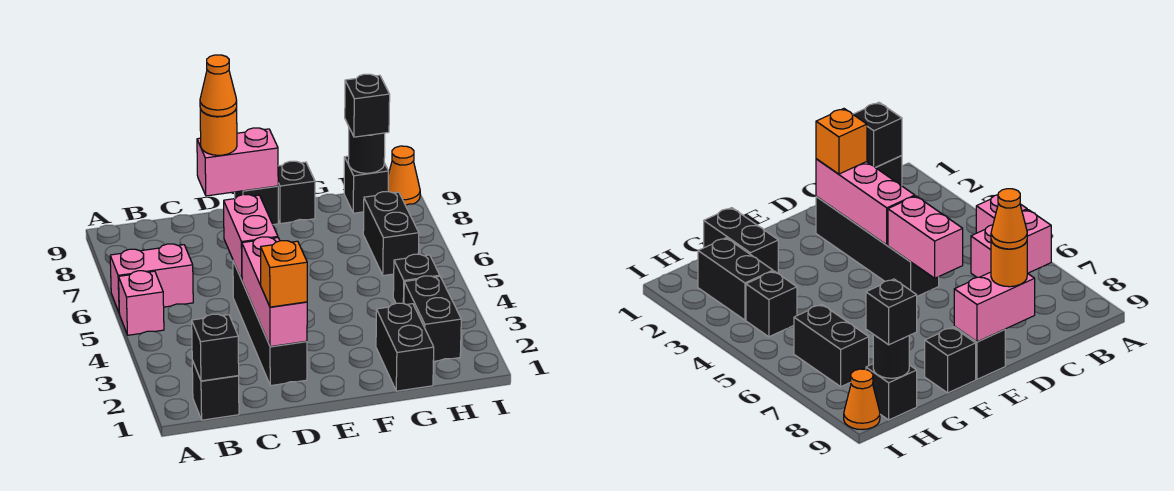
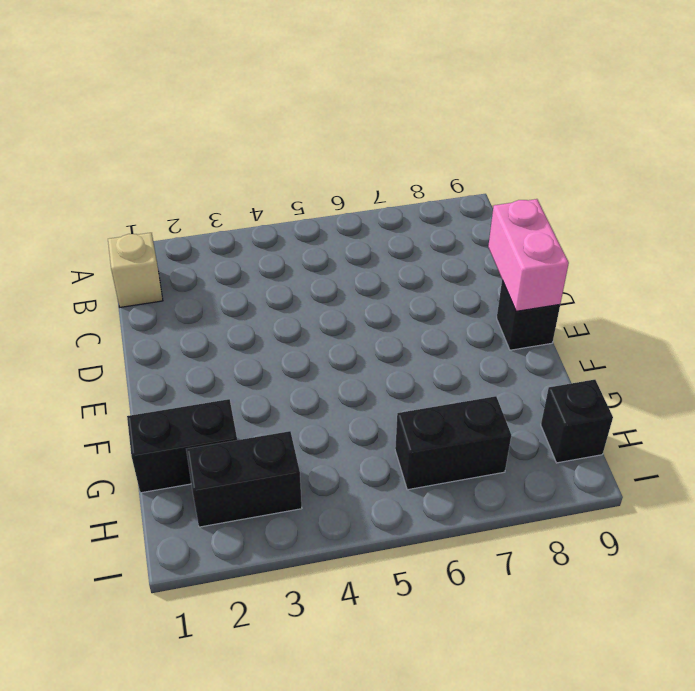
tan 1x1 brick [108,233,163,307] -> black 1x1 brick [192,360,239,420]
none -> pink 1x1 brick [119,271,164,335]
none -> pink 1x2 brick [110,244,193,314]
none -> black 1x4 brick [233,261,307,386]

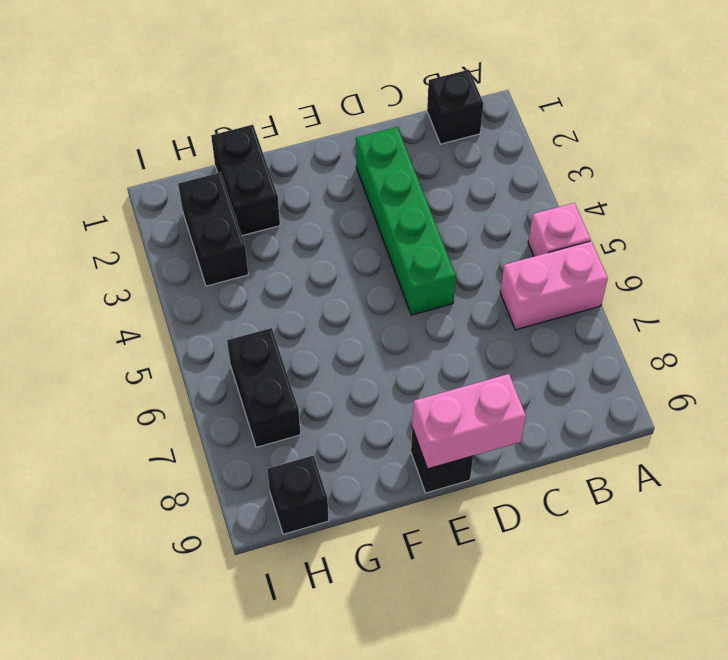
green 1x4 brick [356,127,456,315] -> black 1x4 brick [233,261,307,386]
none -> black 1x1 brick [278,161,315,224]
none -> black 1x1 brick [393,254,440,304]
none -> orange 1x1 cone [388,146,420,205]

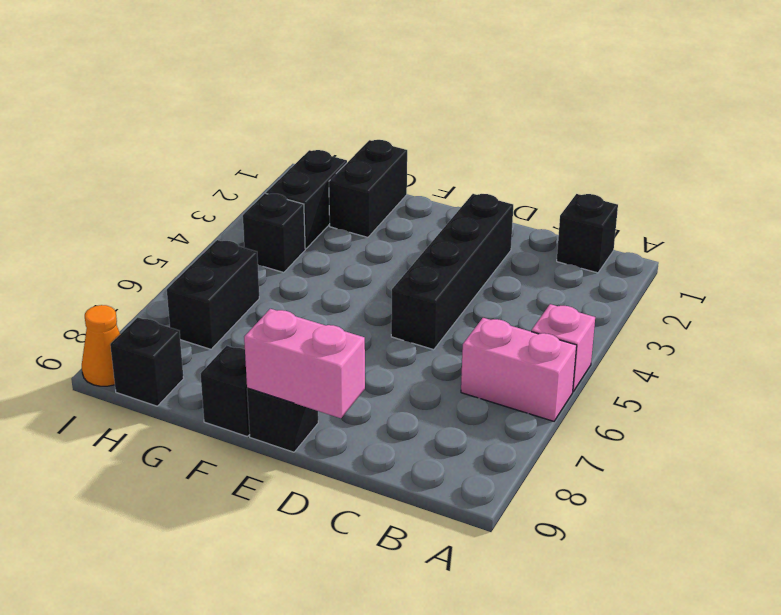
none -> black 1x1 brick [192,314,239,381]
none -> pink 1x3 brick [242,237,307,347]
none -> pink 1x2 brick [224,194,278,280]

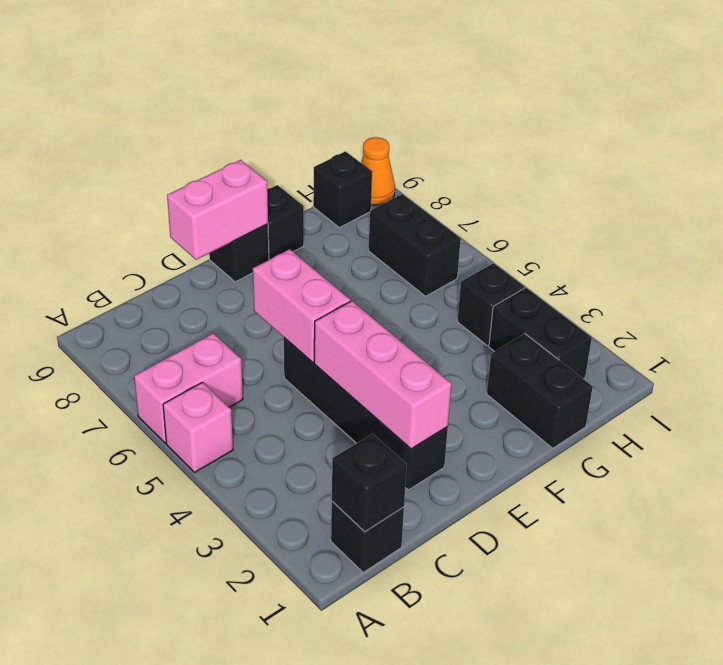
none -> black 1x1 round brick [348,128,385,173]
none -> orange 1x1 brick [261,241,307,307]
none -> orange 1x1 round brick [200,109,237,155]

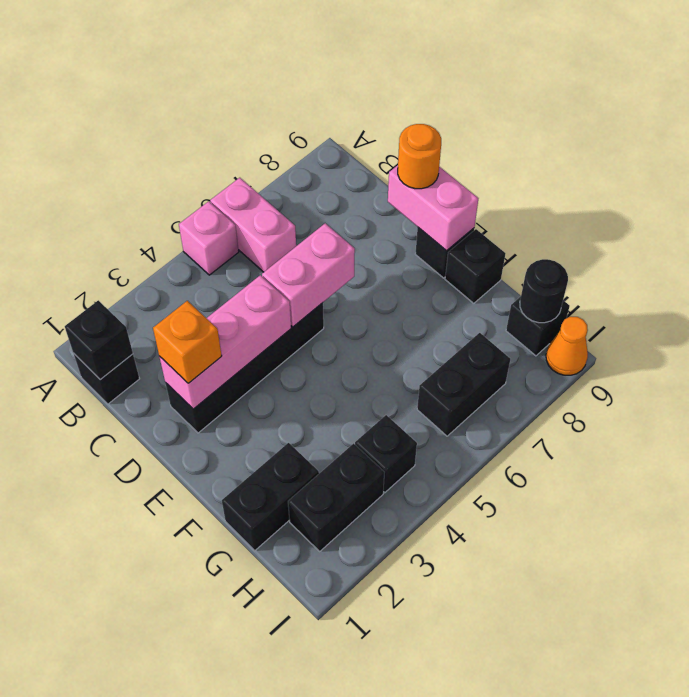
none -> black 1x1 brick [345,74,390,137]
none -> orange 1x1 cone [200,55,237,116]

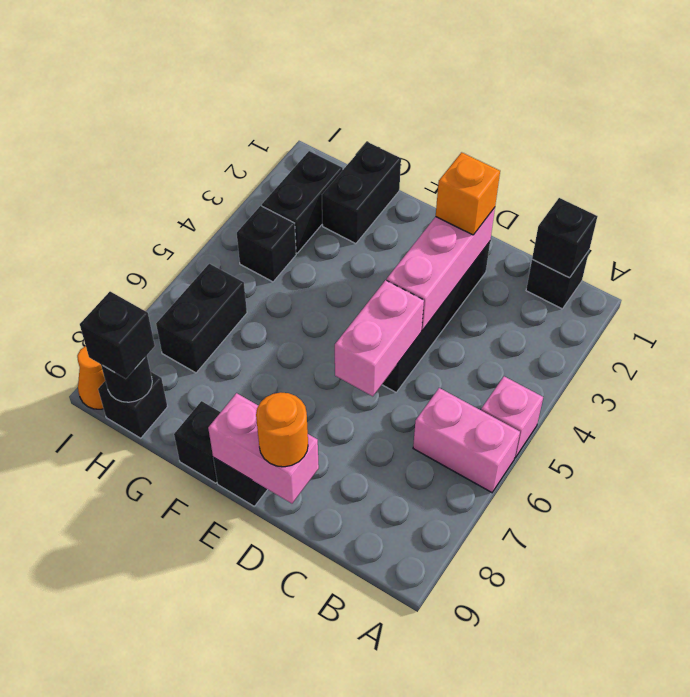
none -> orange 1x1 cone [200,55,237,116]

